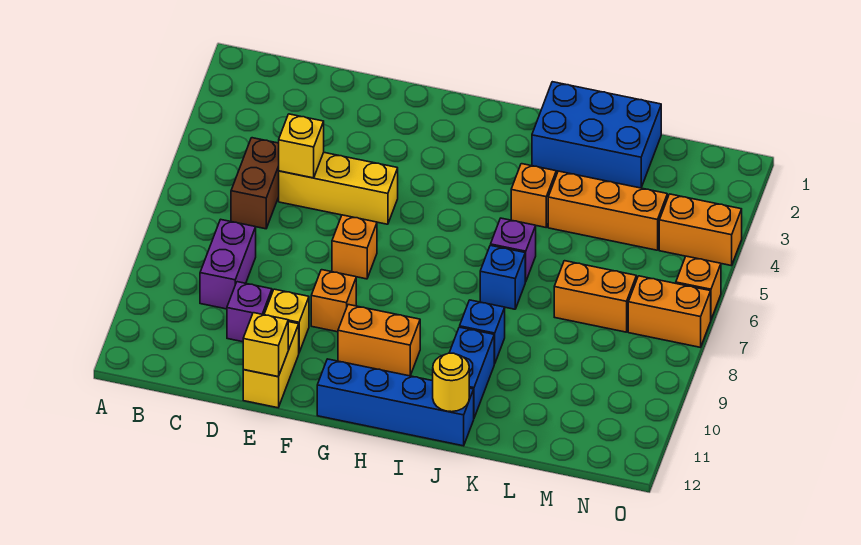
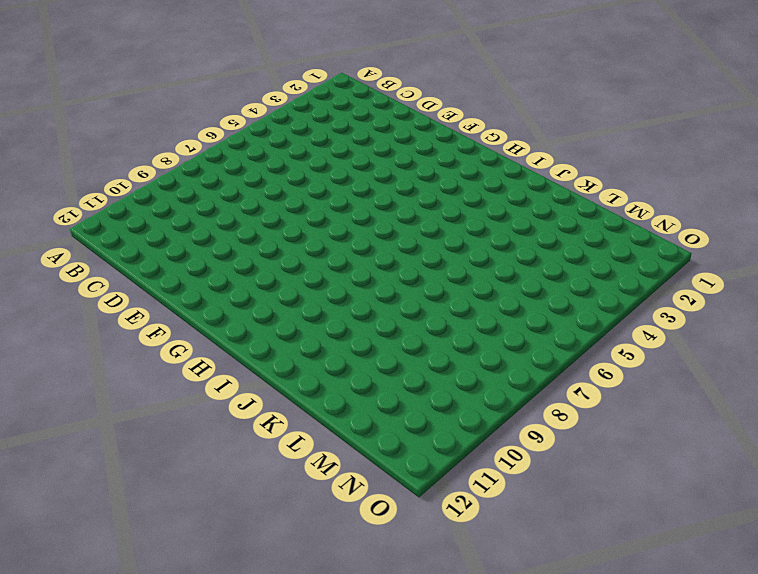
none -> brown 1x2 brick [231,138,279,229]
none -> purple 1x2 brick [200,219,256,309]
none -> yellow 1x3 brick [279,152,398,224]

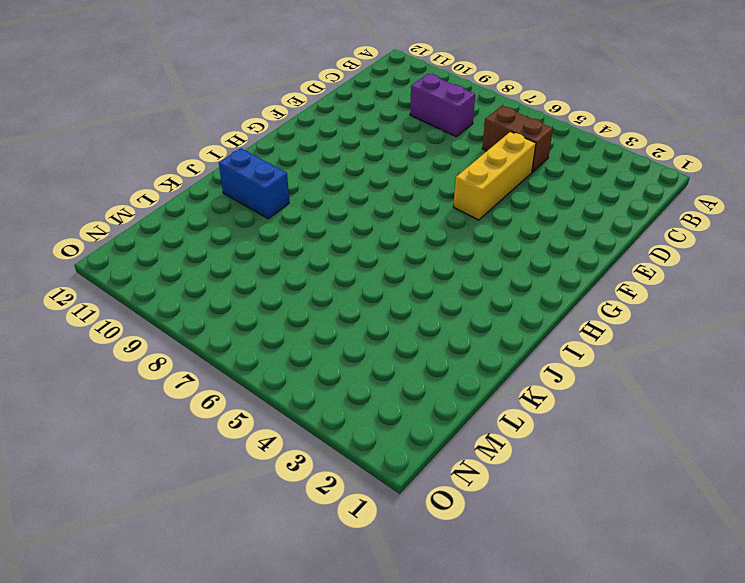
none -> purple 1x1 brick [227,282,272,342]
none -> yellow 1x1 brick [264,289,309,352]
none -> yellow 1x2 brick [243,322,299,408]

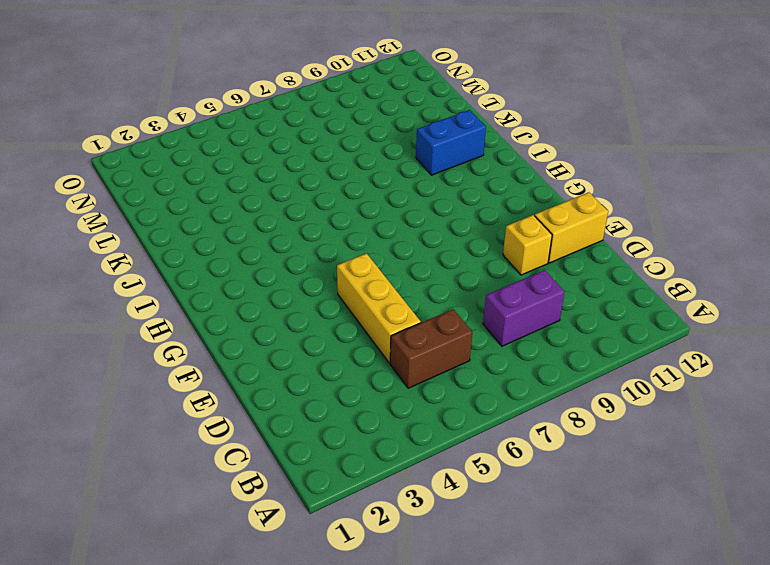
none -> purple 1x1 brick [227,282,272,342]
none -> orange 1x1 brick [332,215,377,279]
none -> orange 1x1 brick [311,270,356,332]

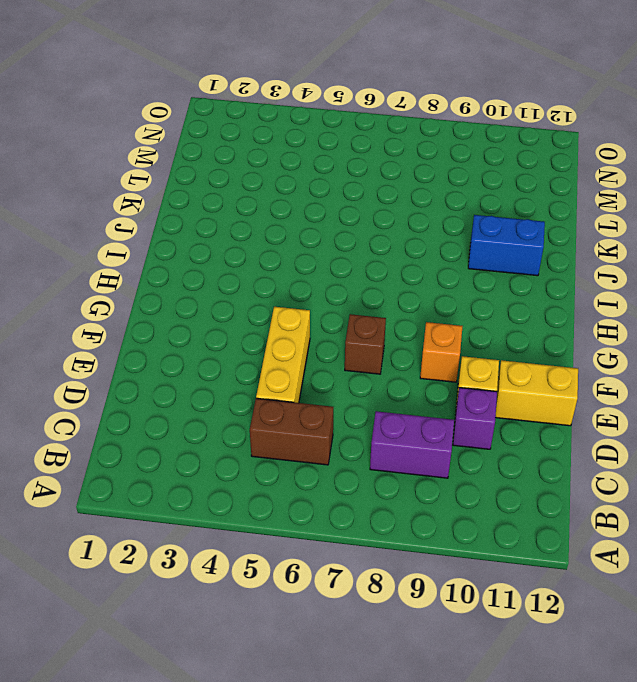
brown 1x1 brick [345,314,386,374] -> orange 1x1 brick [332,215,377,279]
none -> orange 1x2 brick [338,305,420,376]
none -> blue 1x4 brick [317,359,474,446]
none -> blue 2x3 brick [532,82,661,188]

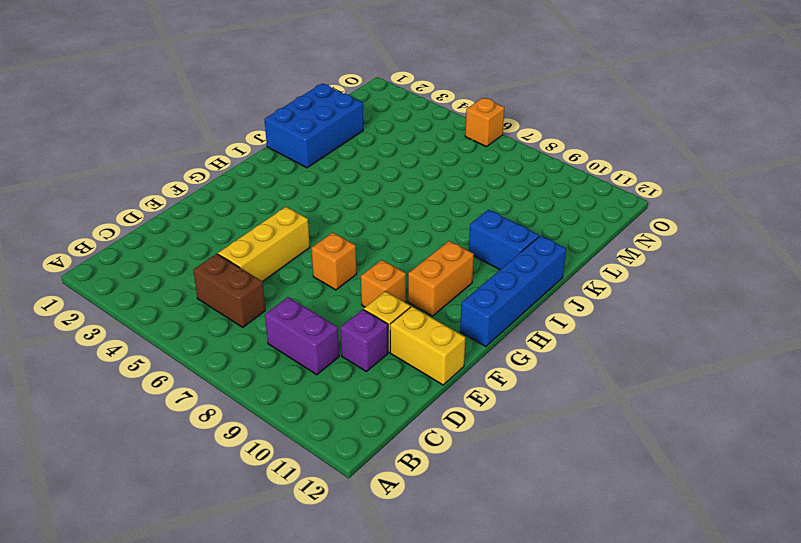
none -> orange 1x1 brick [511,164,556,227]
none -> purple 1x1 brick [491,218,536,282]
none -> blue 1x1 brick [480,245,525,309]

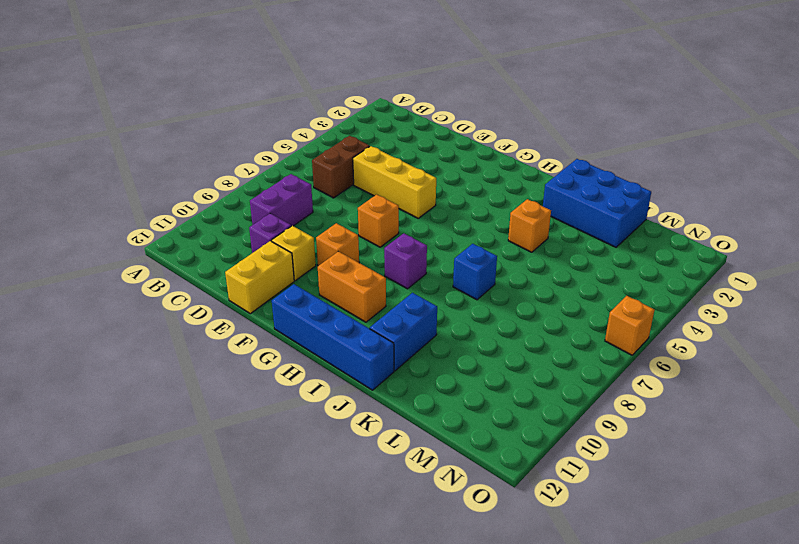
purple 1x1 brick [384,233,427,289] -> purple 1x1 brick moved to [491,218,536,282]
none -> blue 1x1 brick [460,300,505,364]
none -> orange 1x3 brick [548,171,667,250]
none -> orange 1x2 brick [554,261,636,332]

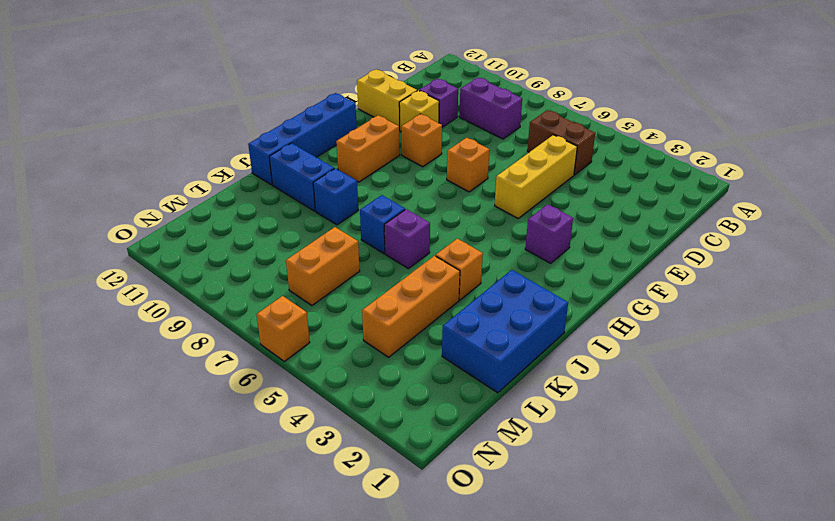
purple 1x1 brick [525,204,573,263] -> none
none -> orange 1x2 brick [659,194,742,266]
none -> orange 1x2 brick [628,276,711,347]
none -> yellow 1x1 brick [279,114,324,178]

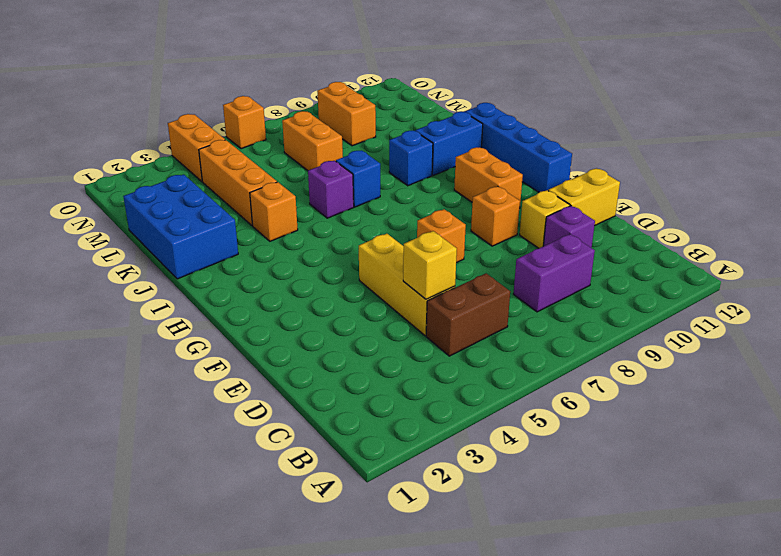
orange 1x2 brick [317,82,376,146] -> orange 1x2 brick moved to [628,276,711,347]
none -> yellow 1x1 brick [243,313,288,377]
none -> yellow 1x1 round brick [433,353,469,412]

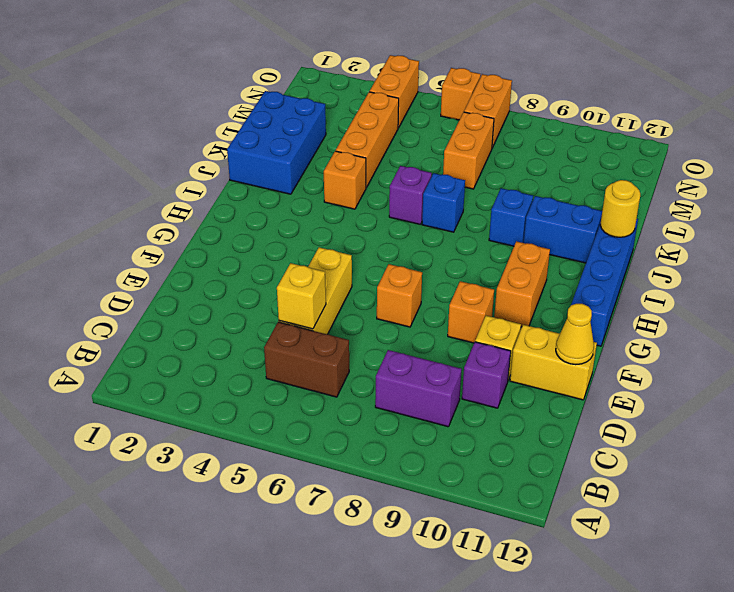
yellow 1x1 cone [556,304,594,365] -> yellow 1x1 brick [243,313,288,377]

